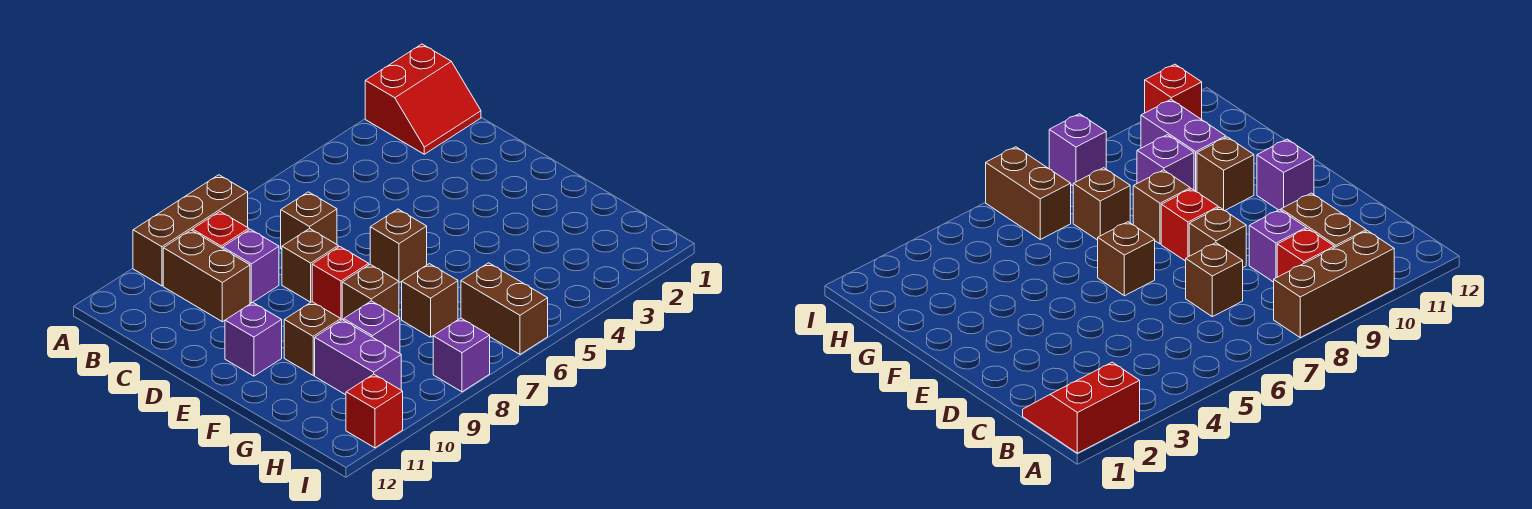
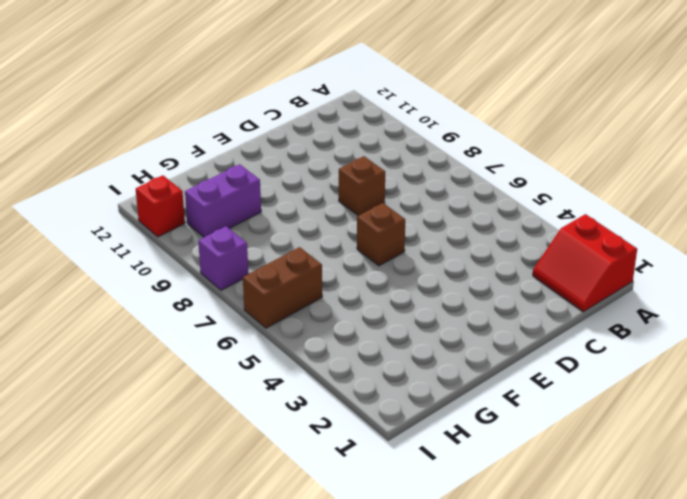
none -> brown 1x3 brick [133,175,248,286]
none -> red 1x1 brick [192,212,249,248]
none -> brown 1x2 brick [163,230,250,322]

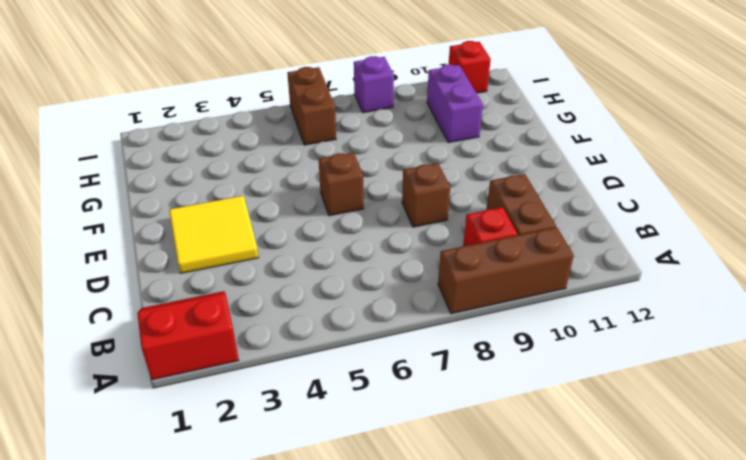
yellow 2x2 tile [169,196,259,273] -> none
none -> brown 1x1 brick [281,192,337,249]
none -> purple 1x1 brick [223,229,279,303]
none -> red 1x1 brick [312,247,369,320]

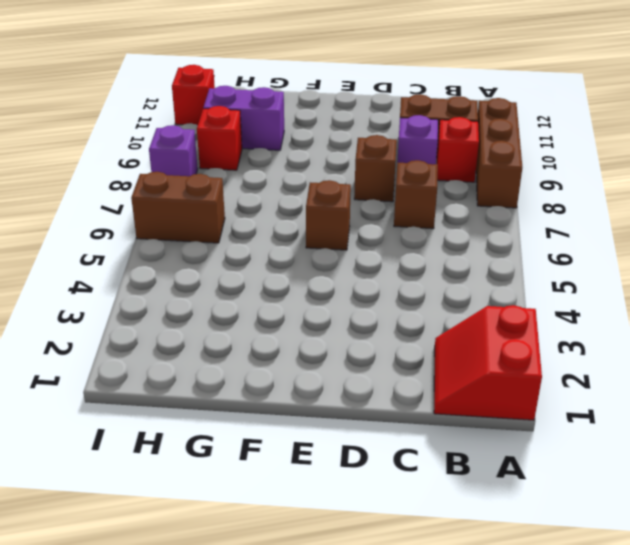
red 1x1 brick [197,106,242,170] -> red 1x1 brick moved to [312,247,369,320]
none -> purple 1x1 brick [225,303,282,376]
none -> brown 1x1 brick [342,265,399,320]
none -> brown 1x1 brick [284,302,341,375]

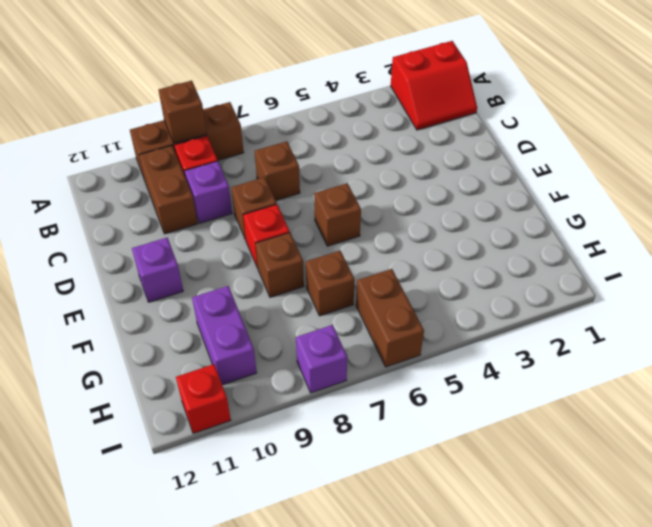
brown 1x1 brick [159,81,206,143] -> brown 1x1 brick moved to [284,302,341,375]
none -> purple 1x1 brick [344,301,400,353]

